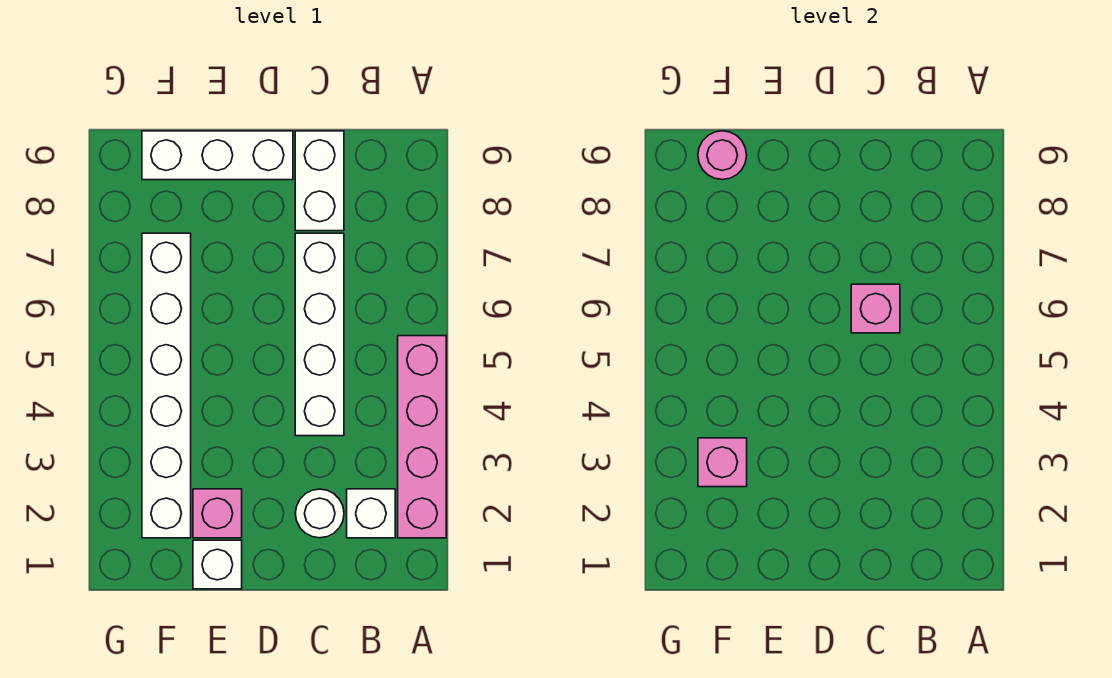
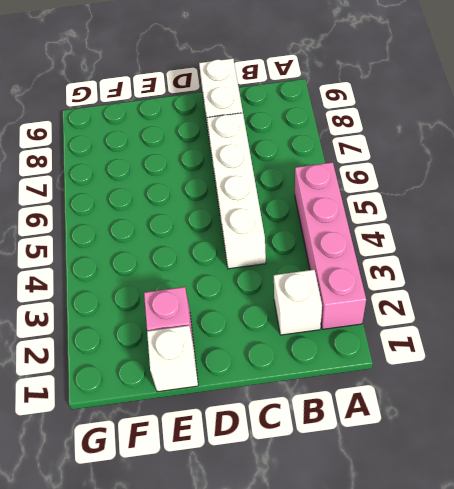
none -> white 1x1 round brick [295,489,344,538]
none -> white 1x3 brick [142,131,293,180]
none -> white 1x6 brick [142,233,191,538]

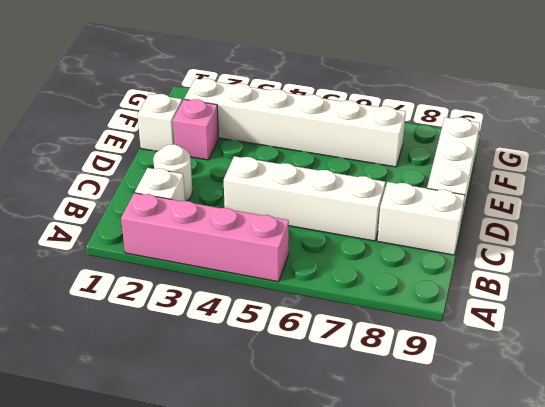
none -> pink 1x1 brick [851,284,900,333]
none -> pink 1x1 brick [698,438,747,487]
none -> pink 1x1 round brick [698,131,747,180]

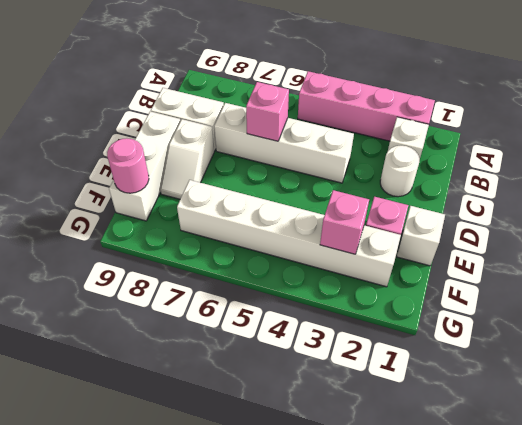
white 1x2 slope [160,119,214,199] -> none

